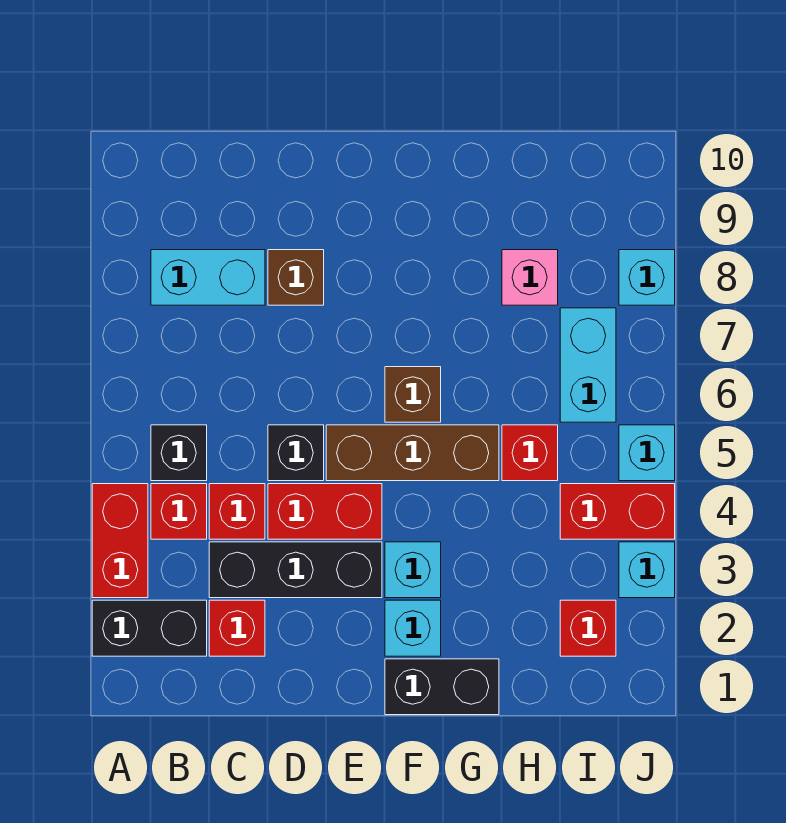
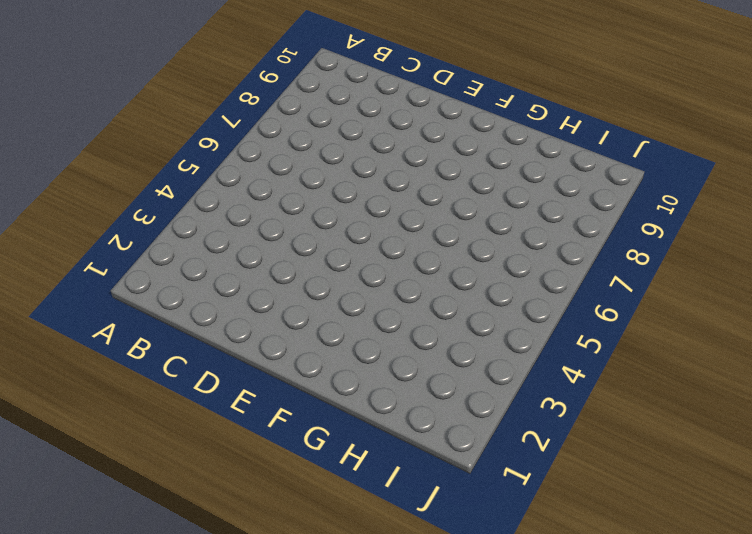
none -> black 1x2 brick [92,600,207,656]
none -> red 1x2 brick [92,484,148,598]
none -> red 1x1 brick [151,484,207,539]

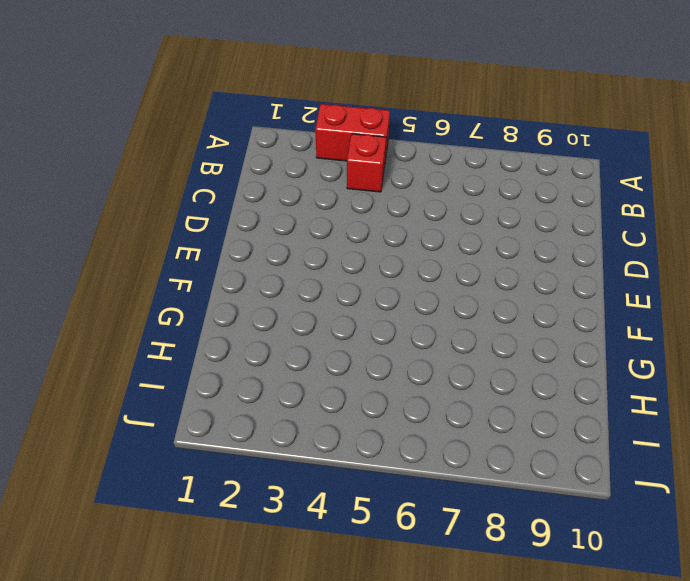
none -> black 1x2 brick [92,600,207,656]
none -> black 1x1 brick [151,425,207,481]
none -> cyan 1x2 brick [151,250,265,305]

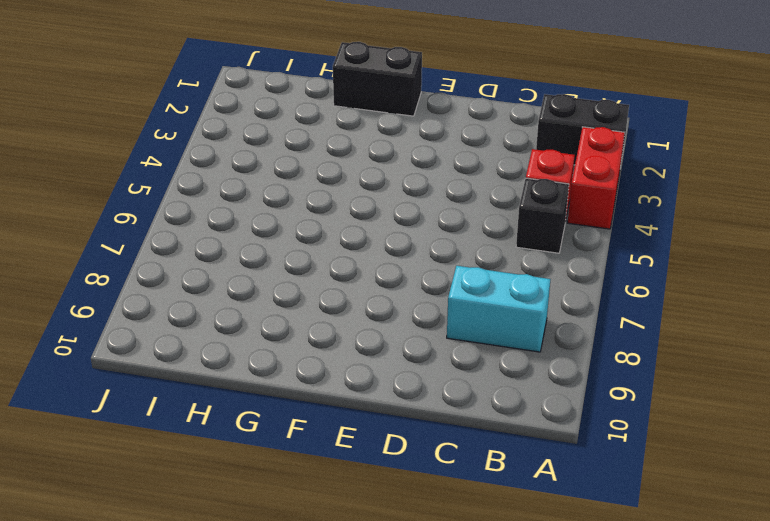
none -> red 1x1 brick [209,600,265,656]
none -> black 1x3 brick [209,542,382,598]
none -> red 1x1 brick [209,484,265,539]

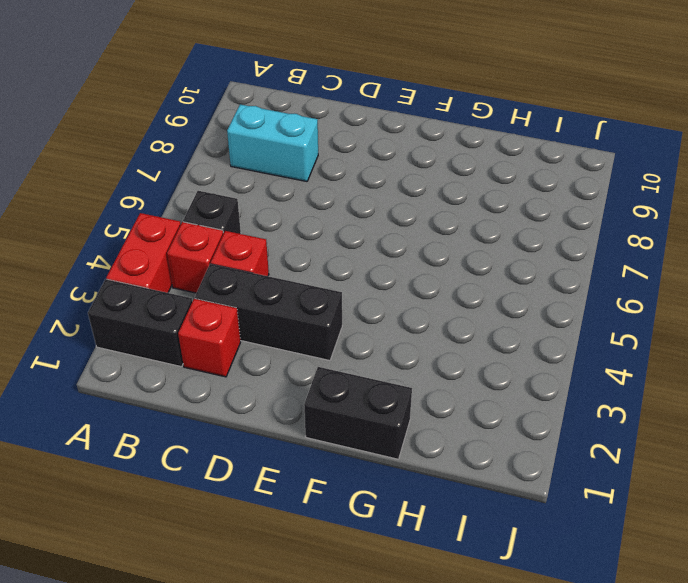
none -> red 1x2 brick [268,484,382,539]
none -> black 1x1 brick [268,425,324,481]
none -> brown 1x1 brick [268,250,324,305]

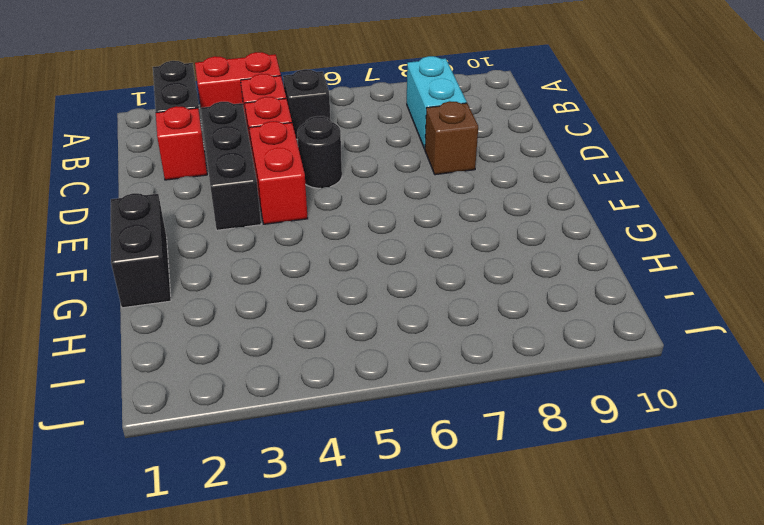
black 1x1 round brick [297,116,342,188] -> black 1x1 brick [268,425,324,481]
none -> brown 1x3 brick [326,425,499,481]
none -> cyan 1x1 brick [385,600,441,656]
none -> cyan 1x1 brick [385,542,441,598]

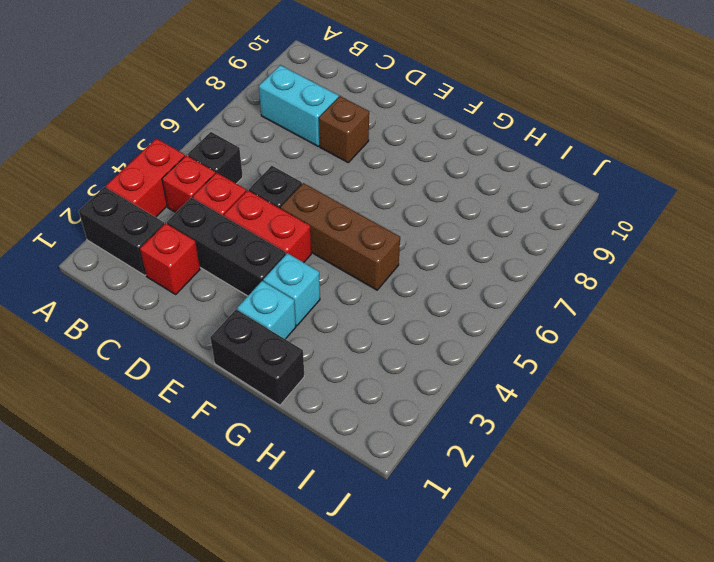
none -> brown 1x1 brick [385,367,441,422]
none -> red 1x1 brick [502,425,558,481]
none -> pink 1x1 brick [502,250,558,305]

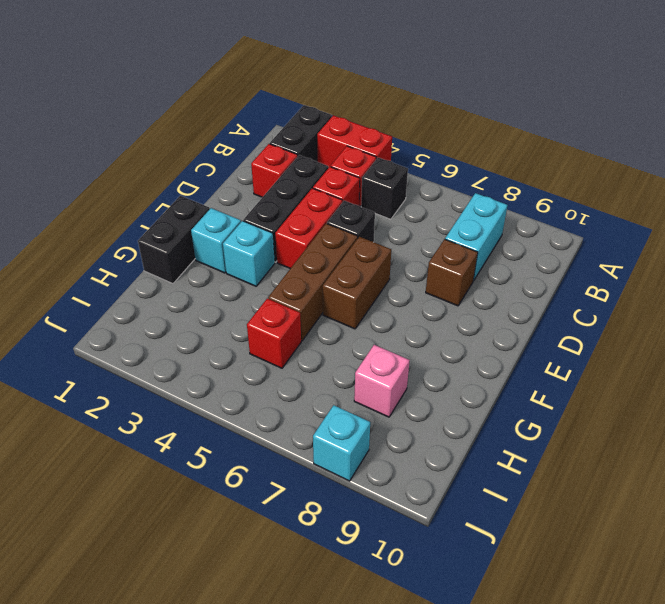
brown 1x2 brick [323,237,391,329] -> brown 1x1 brick [385,367,441,422]
none -> red 1x1 brick [560,600,616,656]
none -> red 1x2 brick [560,484,675,539]
none -> cyan 1x2 brick [560,308,616,422]

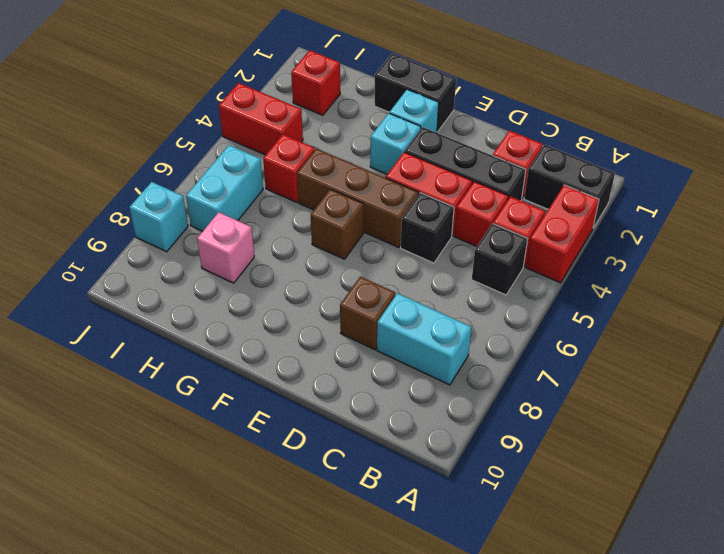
none -> cyan 1x1 brick [619,542,675,598]
none -> cyan 1x1 brick [619,425,675,481]

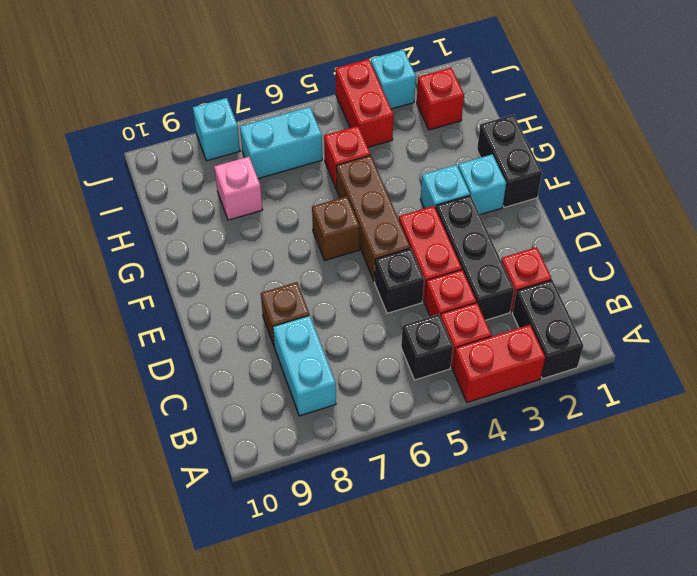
none -> cyan 1x1 brick [619,425,675,481]

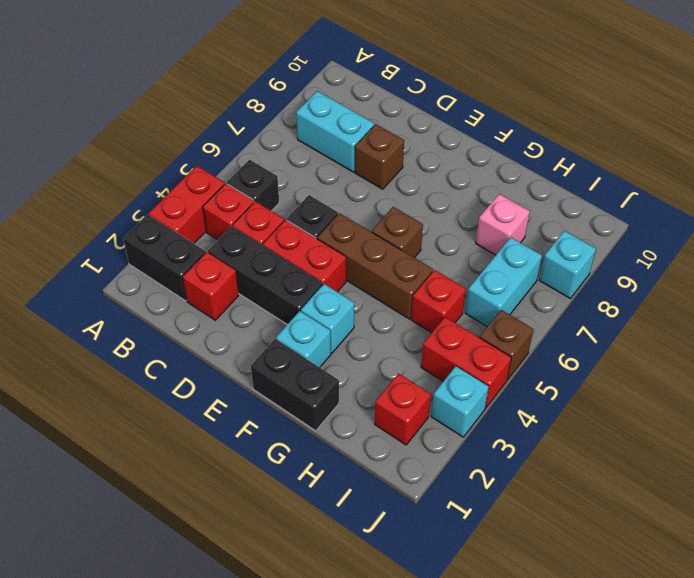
brown 1x1 brick [480,310,533,380] -> cyan 1x1 brick [619,425,675,481]

